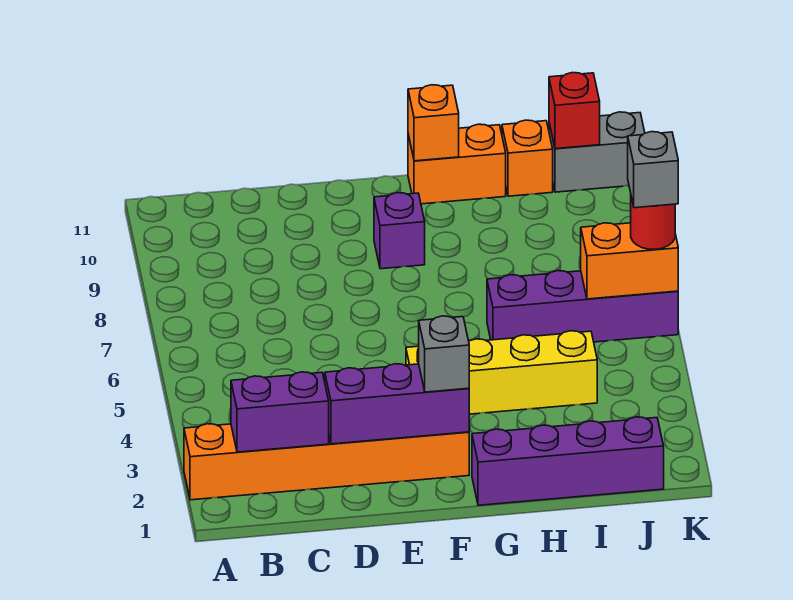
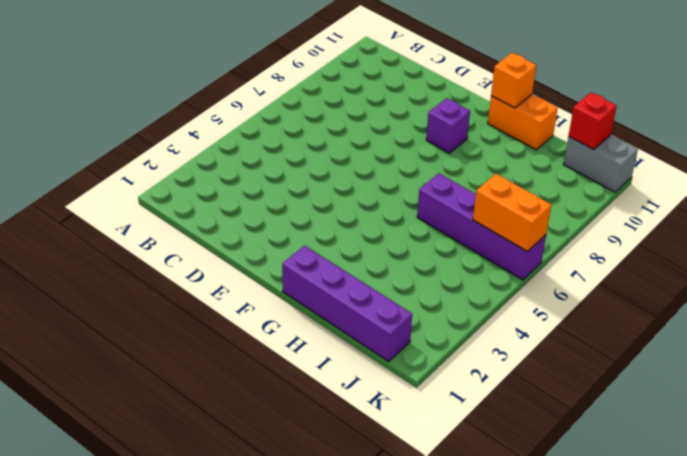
none -> orange 1x6 brick [184,424,469,500]
none -> yellow 1x4 brick [406,331,597,414]
none -> orange 1x1 brick [502,120,553,196]

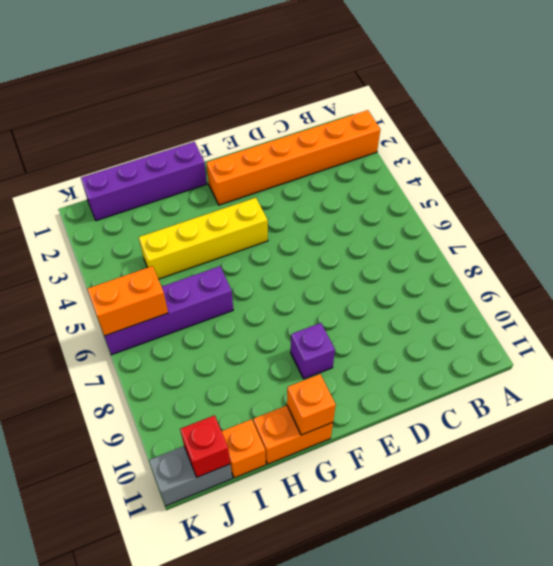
none -> purple 1x2 brick [231,372,329,452]
none -> purple 1x3 brick [325,364,469,444]
none -> grey 1x1 brick [419,316,469,392]

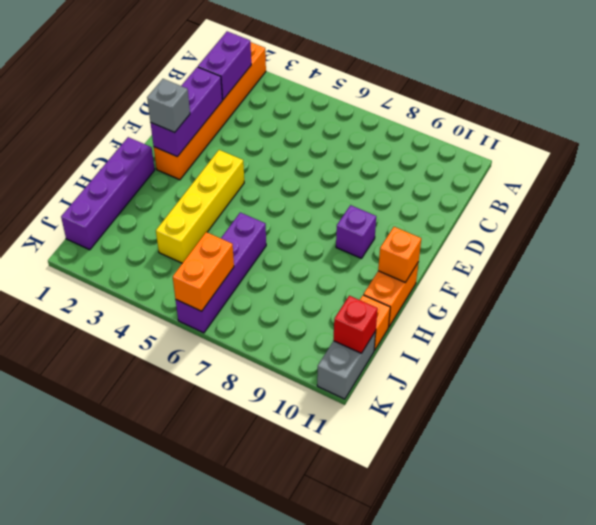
none -> red 1x1 round brick [631,197,675,249]
none -> grey 1x1 brick [628,132,678,208]

